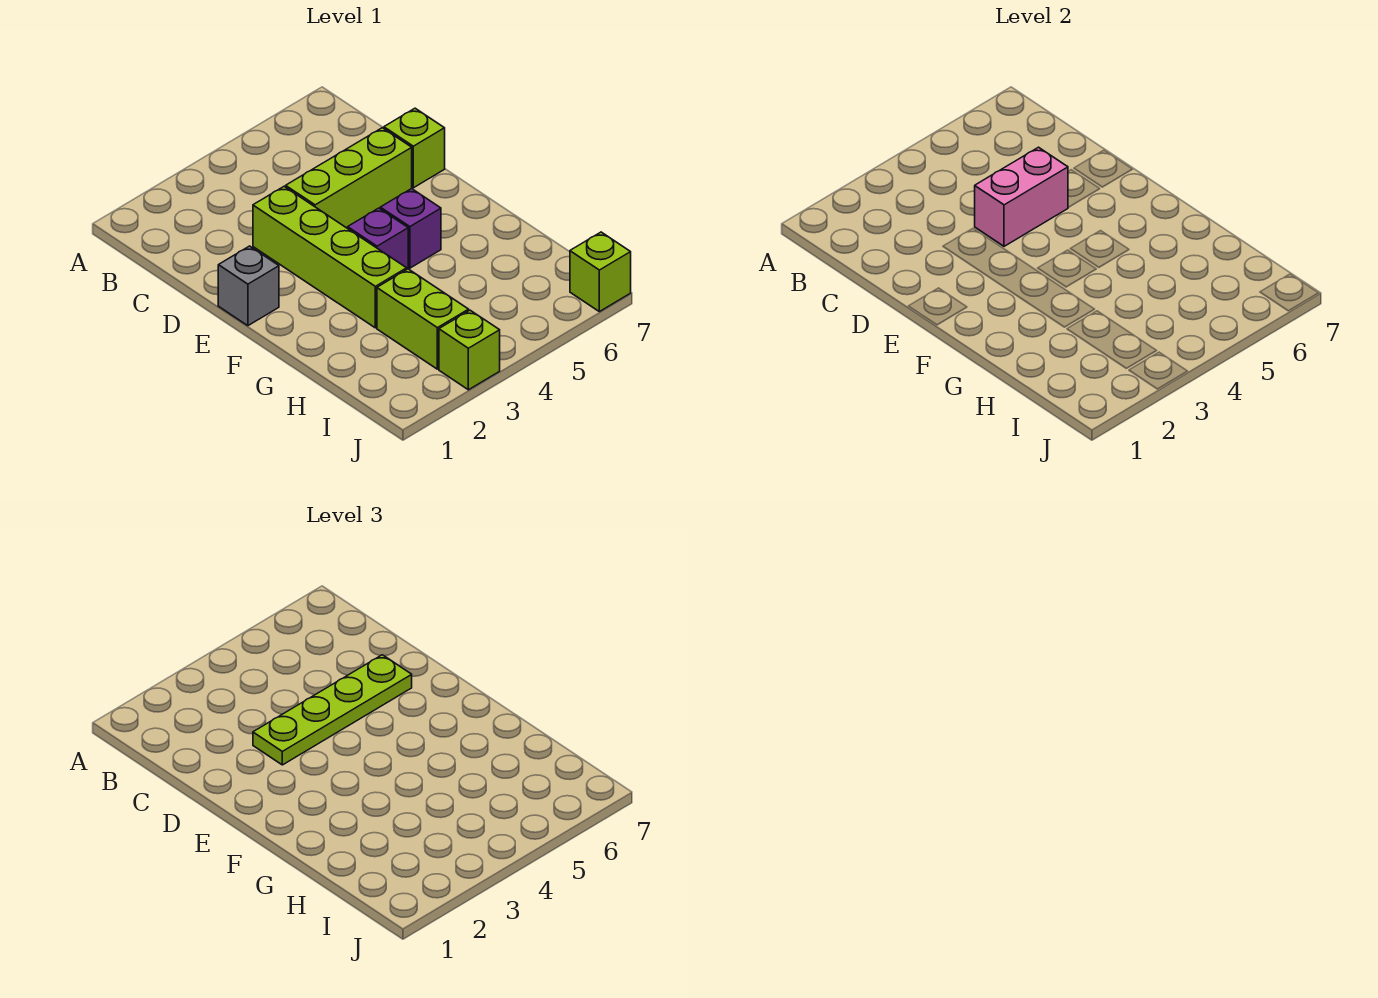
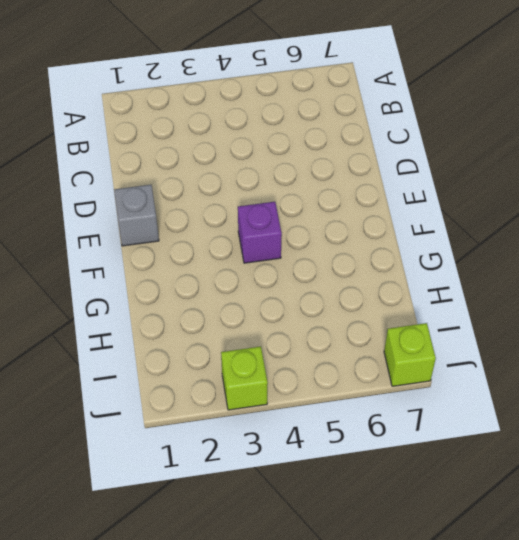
none -> lime 1x4 brick [253,187,407,328]
none -> lime 1x3 brick [286,128,412,228]

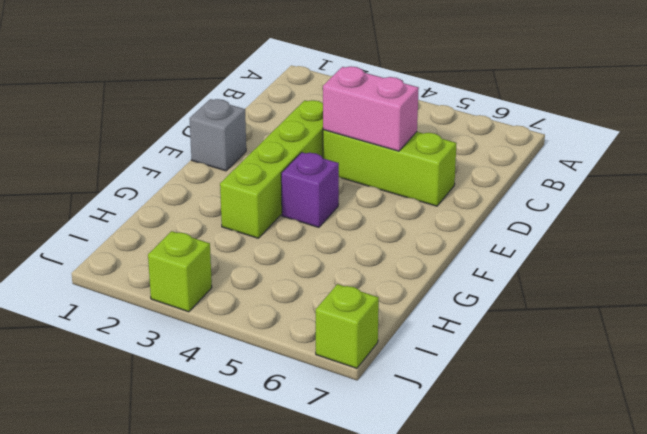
none -> lime 1x1 brick [384,108,445,188]
none -> purple 1x1 brick [380,189,441,268]

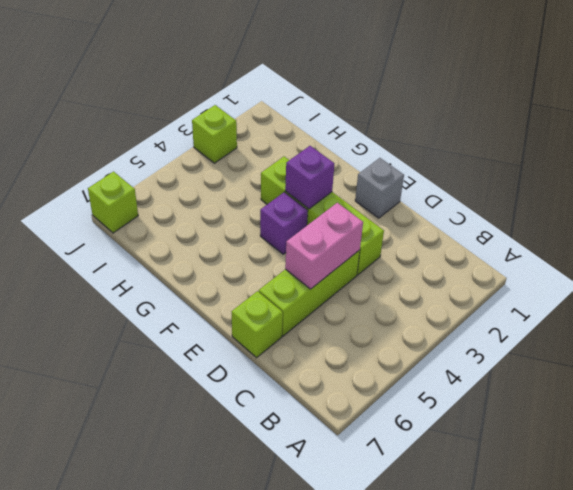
purple 1x1 brick [285,146,334,209] -> purple 1x1 brick moved to [380,189,441,268]
none -> lime 1x2 brick [377,269,469,369]
none -> lime 1x4 plate [253,655,412,765]

